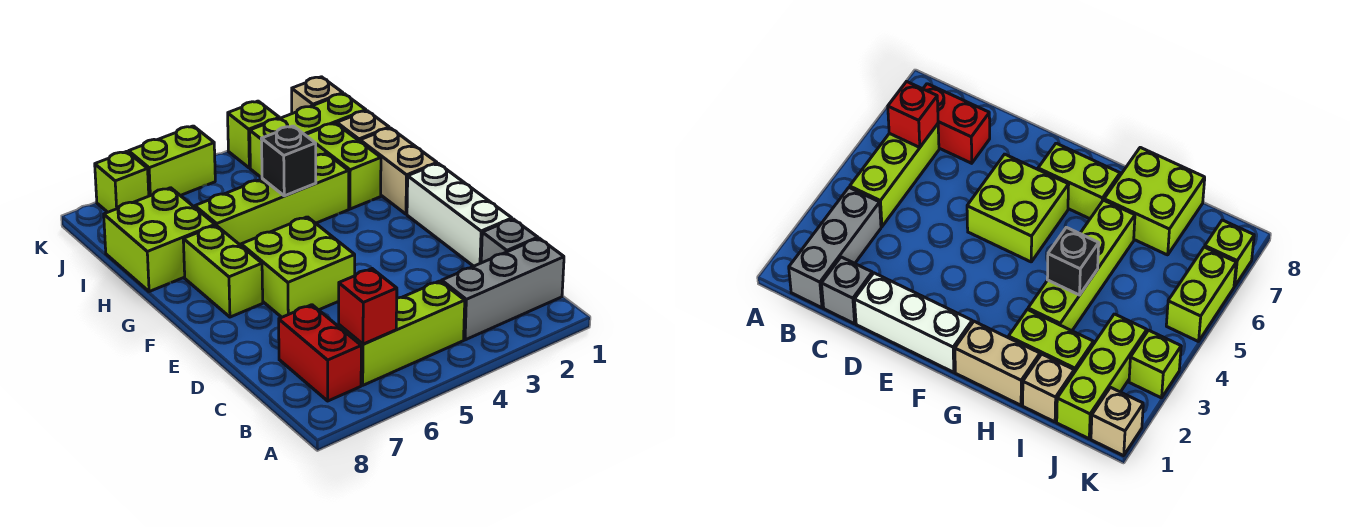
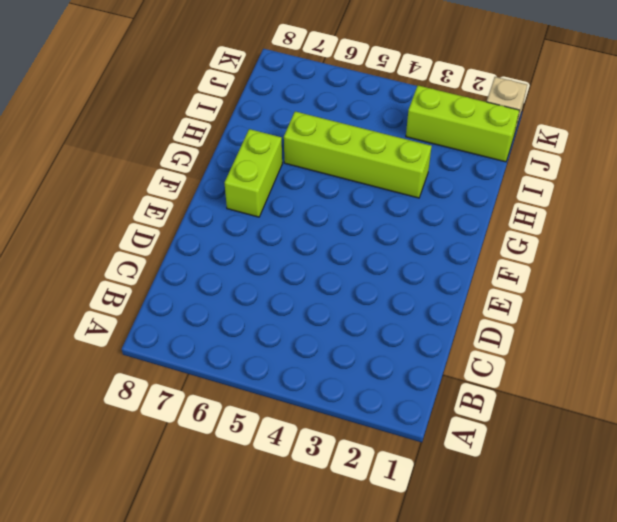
none -> grey 1x3 brick [442,238,564,340]
none -> lime 1x3 brick [339,281,465,385]
none -> red 1x2 brick [279,305,361,401]

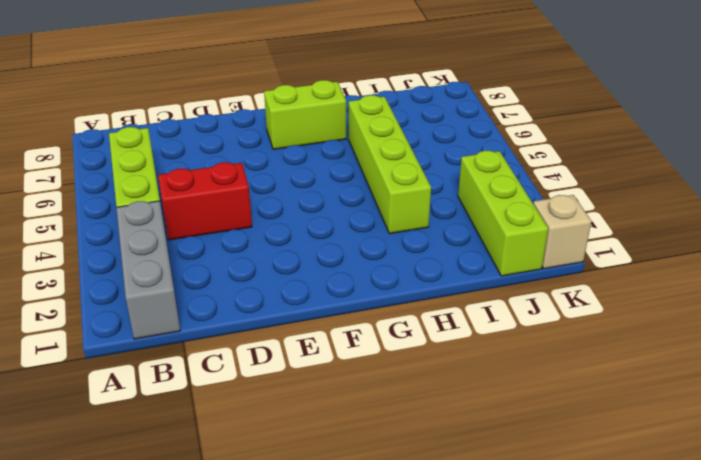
red 1x2 brick [158,162,252,240] -> red 1x2 brick moved to [279,305,361,401]
none -> grey 1x1 brick [481,219,538,263]
none -> white 1x3 brick [407,164,512,266]
none -> lime 2x2 brick [241,217,355,317]

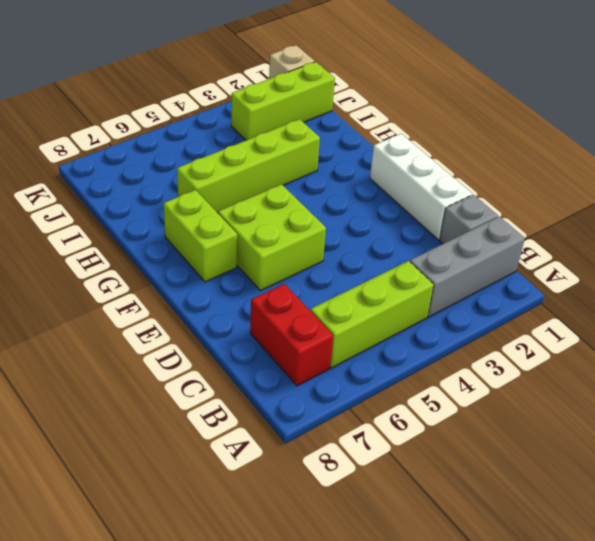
none -> tan 1x2 brick [360,128,437,214]
none -> lime 1x2 brick [306,123,381,209]
none -> lime 2x2 brick [104,188,215,292]

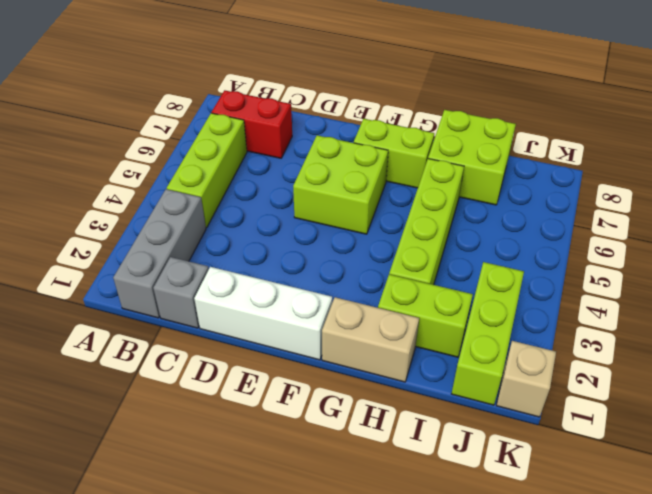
none -> tan 1x1 brick [337,111,389,141]
none -> lime 1x1 brick [228,101,279,168]
none -> lime 1x2 brick [129,126,215,196]

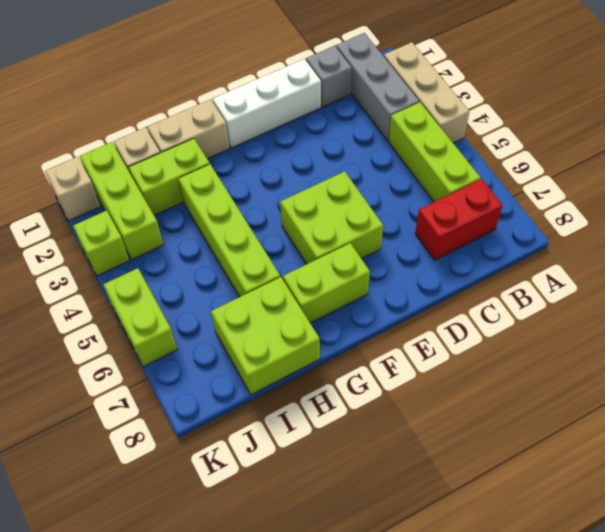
tan 1x3 brick [384,42,469,143] -> none
none -> lime 1x1 brick [95,151,149,212]
none -> red 1x1 brick [339,269,397,344]
none -> black 1x1 brick [262,126,316,196]

